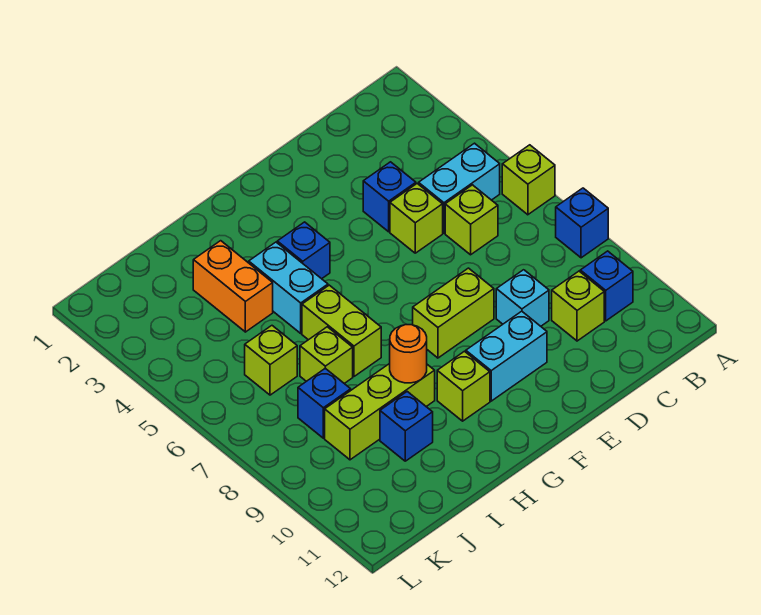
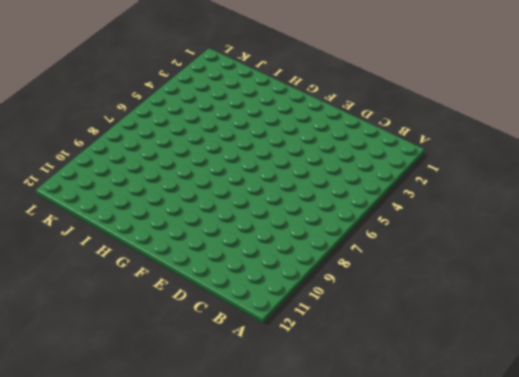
none -> lime 1x1 brick [502,145,555,215]
none -> blue 1x1 brick [556,188,608,258]
none -> cyan 1x2 brick [419,143,500,233]

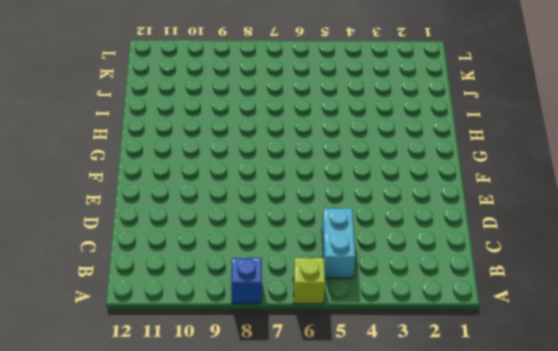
none -> blue 1x1 brick [580,251,633,321]
none -> lime 1x1 brick [445,185,498,255]
none -> lime 1x1 brick [552,271,604,341]

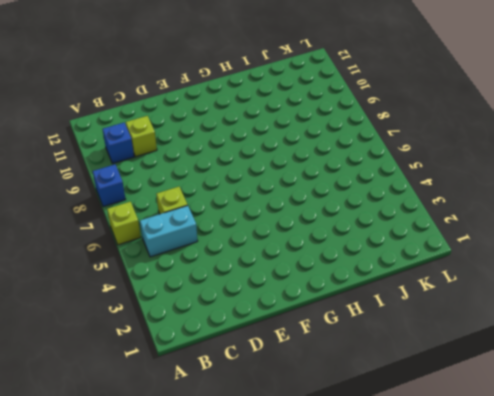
none -> blue 1x1 brick [363,162,416,232]
none -> lime 1x1 brick [390,184,443,253]
none -> cyan 1x1 brick [496,270,549,326]

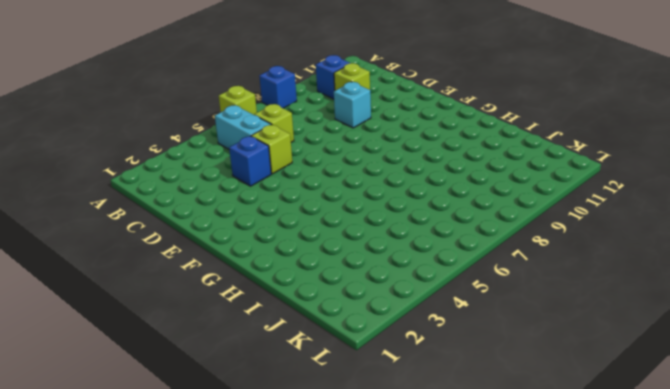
none -> lime 1x2 brick [413,268,494,358]
none -> cyan 1x2 brick [466,311,547,401]
none -> blue 1x1 brick [277,222,330,279]

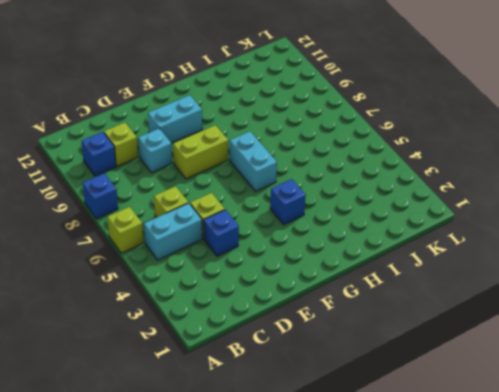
cyan 1x2 brick [230,131,277,191] -> cyan 1x2 brick moved to [249,242,328,333]
none -> lime 1x1 brick [437,351,490,421]
none -> lime 1x2 brick [302,285,381,376]
none -> lime 1x3 brick [325,364,435,460]

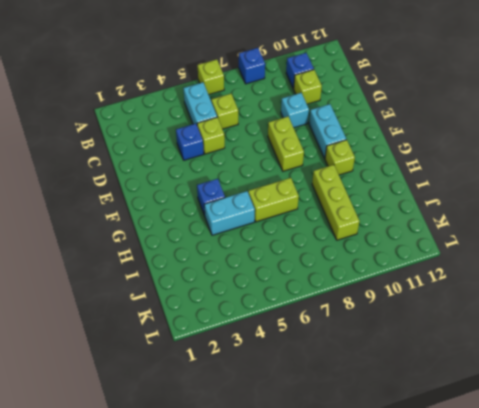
none -> orange 1x2 brick [193,241,273,332]
none -> lime 1x1 brick [300,327,353,384]
none -> blue 1x1 brick [380,392,433,461]

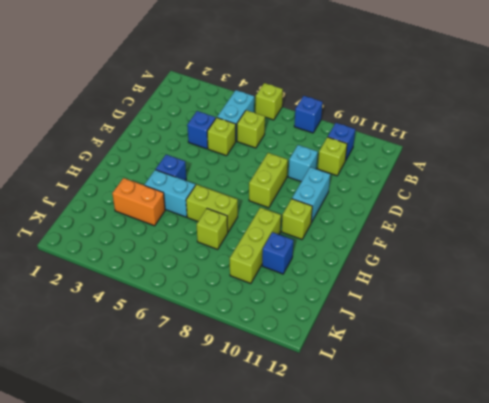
none -> lime 1x1 brick [245,326,297,395]
none -> blue 1x1 brick [298,368,351,438]
none -> orange 1x1 round brick [390,325,427,383]

